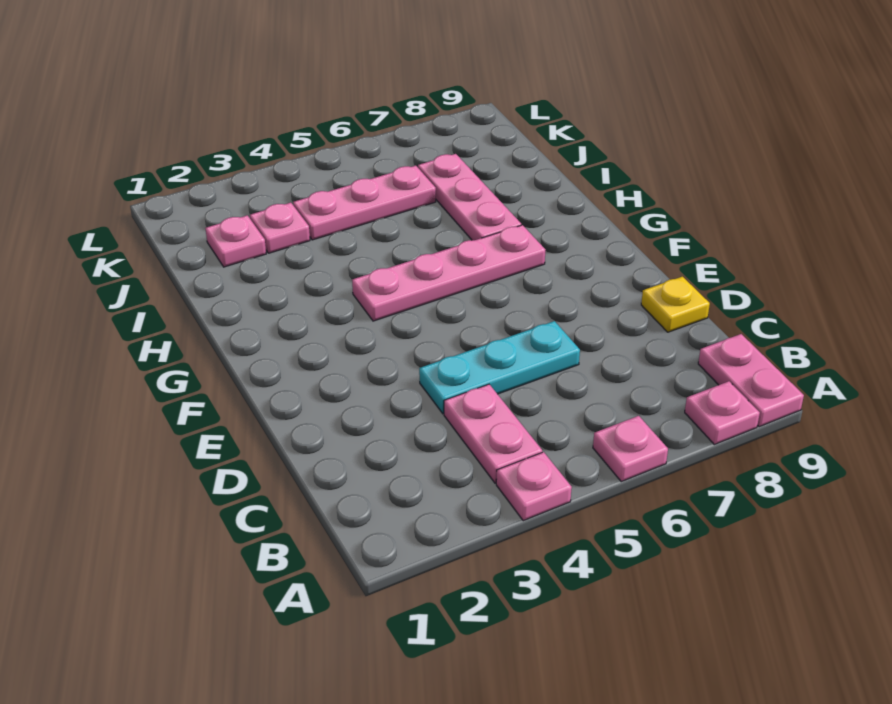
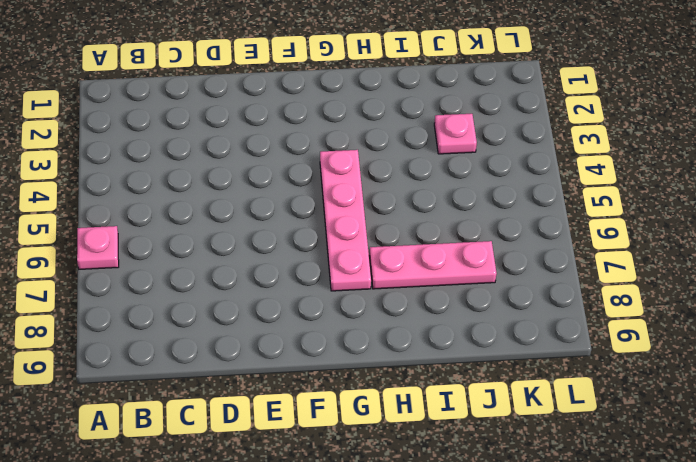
none -> pink 1x1 plate [496,452,572,521]
none -> pink 1x1 plate [685,381,760,444]
none -> pink 1x2 plate [698,334,804,427]

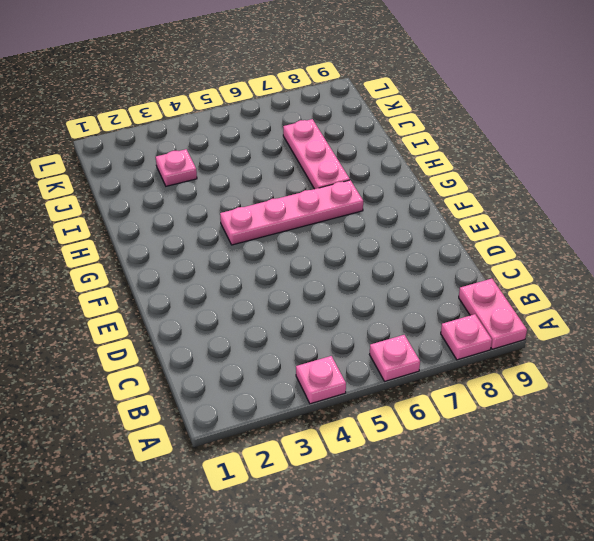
none -> pink 1x2 plate [444,384,542,483]
none -> cyan 1x3 plate [419,321,580,414]
none -> yellow 1x1 plate [641,277,710,332]

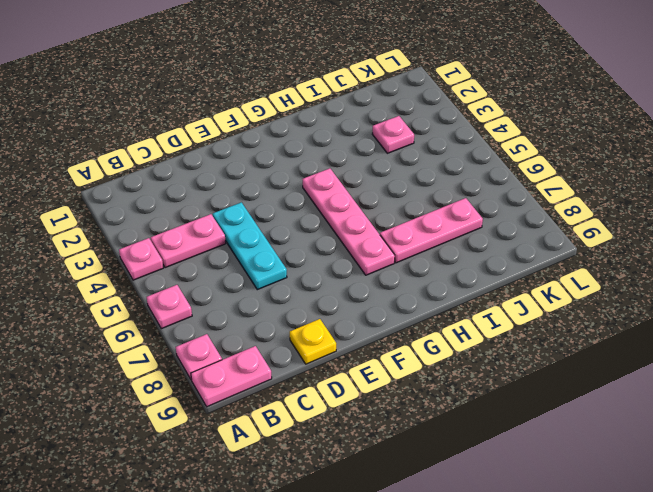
none -> pink 1x1 plate [205,215,266,267]
none -> pink 1x3 plate [293,166,436,240]

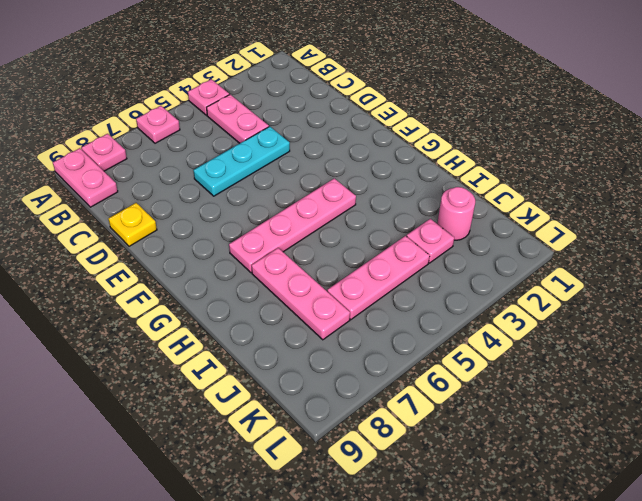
pink 1x1 round brick [437,187,475,240] -> pink 1x1 plate [205,215,266,267]

